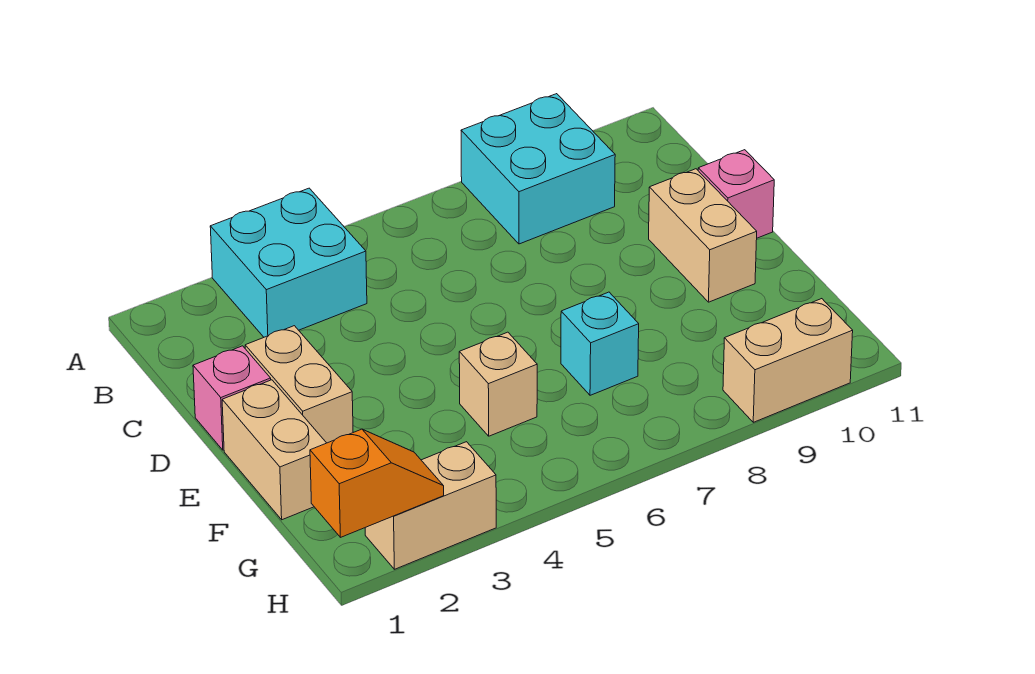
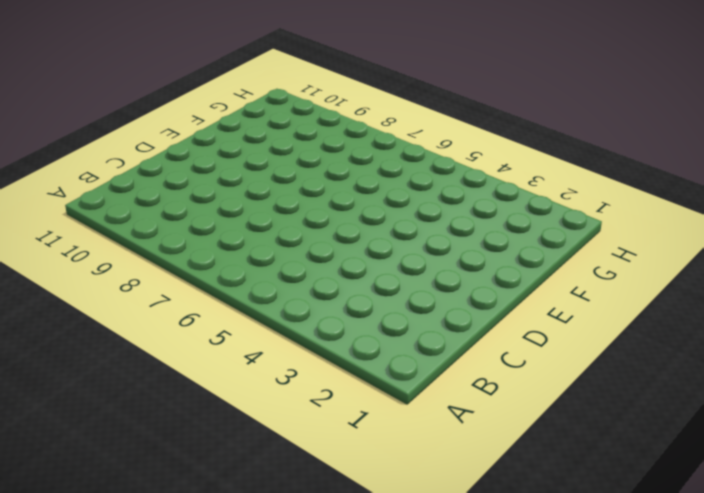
none -> cyan 2x2 brick [210,188,367,337]
none -> cyan 2x2 brick [461,94,615,244]
none -> pink 1x1 brick [193,346,271,450]

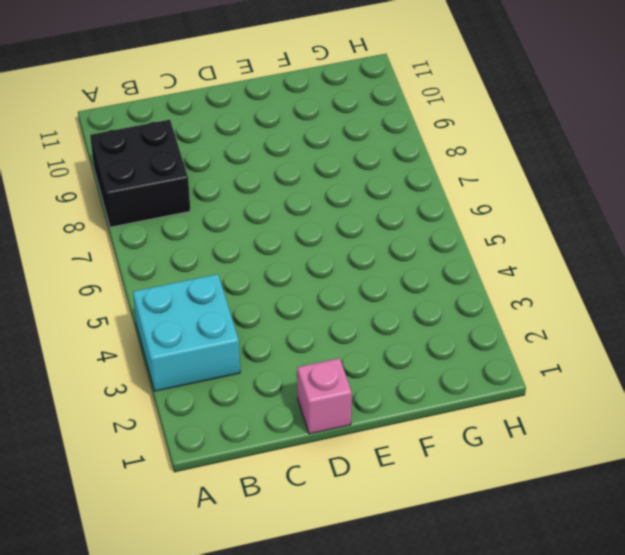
black 2x2 brick [90,120,190,227] -> cyan 2x2 brick [461,94,615,244]
none -> tan 1x2 brick [245,326,353,443]
none -> tan 1x2 brick [649,169,757,302]
none -> pink 1x1 brick [698,150,774,238]

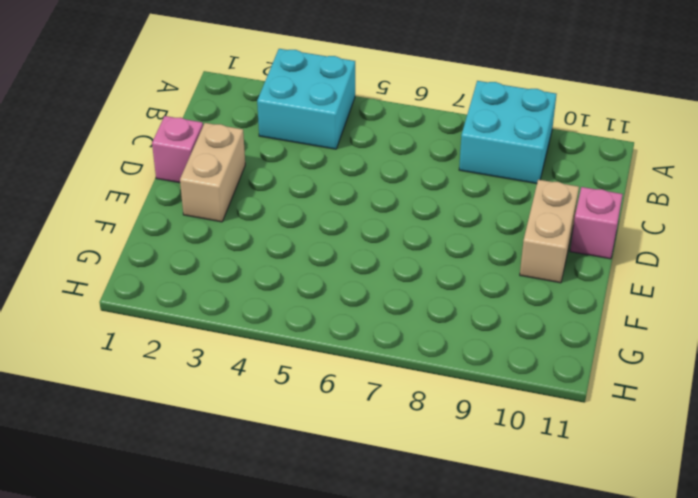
none -> tan 1x2 brick [222,380,326,520]
none -> tan 1x1 brick [459,332,537,436]
none -> cyan 1x1 brick [561,292,639,395]

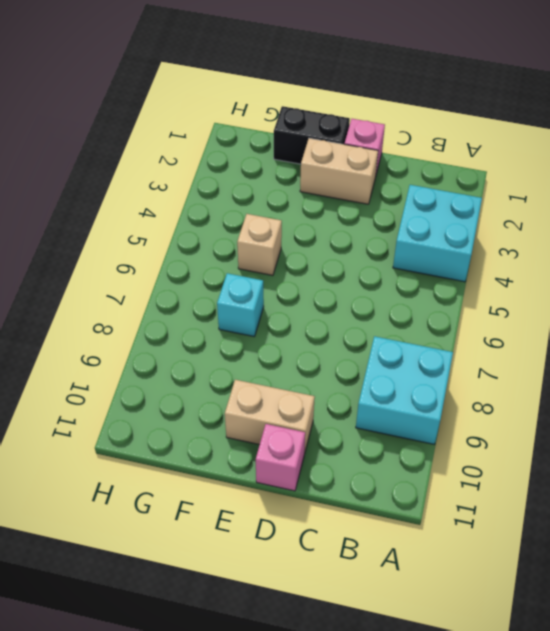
black 1x2 brick [274,106,350,164] -> tan 1x2 brick [222,380,326,520]
none -> tan 1x2 brick [365,442,496,569]
none -> tan 1x2 brick [723,299,853,422]
none -> orange 1x2 slope [310,429,444,537]

